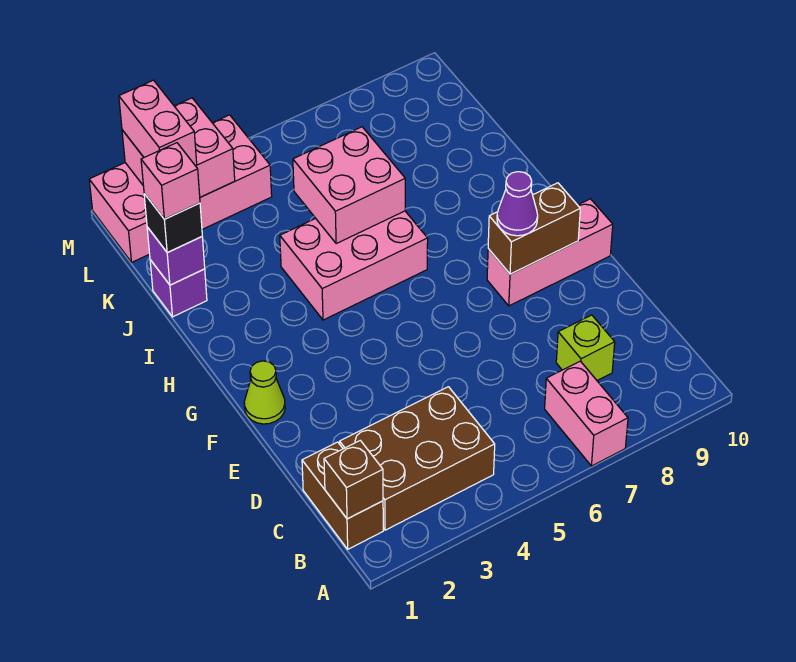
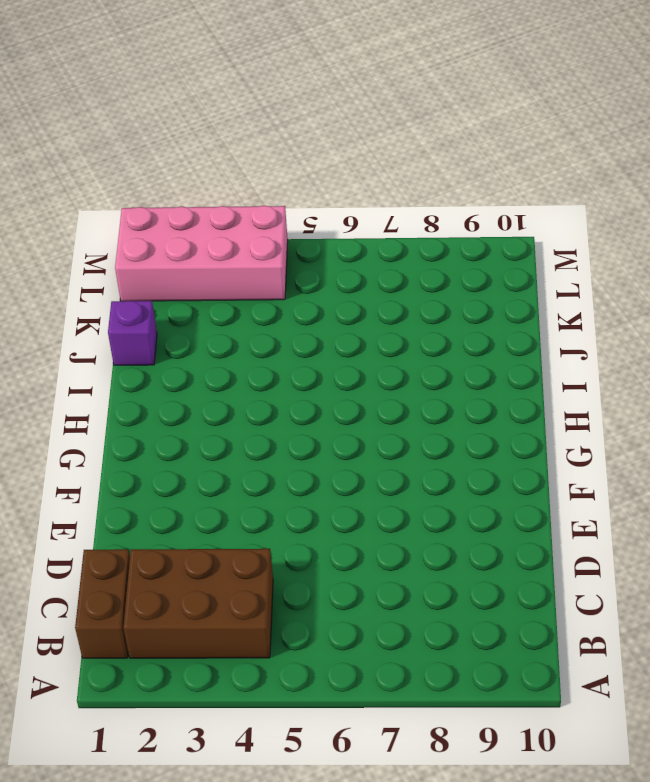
none -> pink 1x2 brick [545,361,628,466]
none -> lime 1x1 brick [556,315,615,380]
none -> lime 1x1 cone [244,361,285,424]

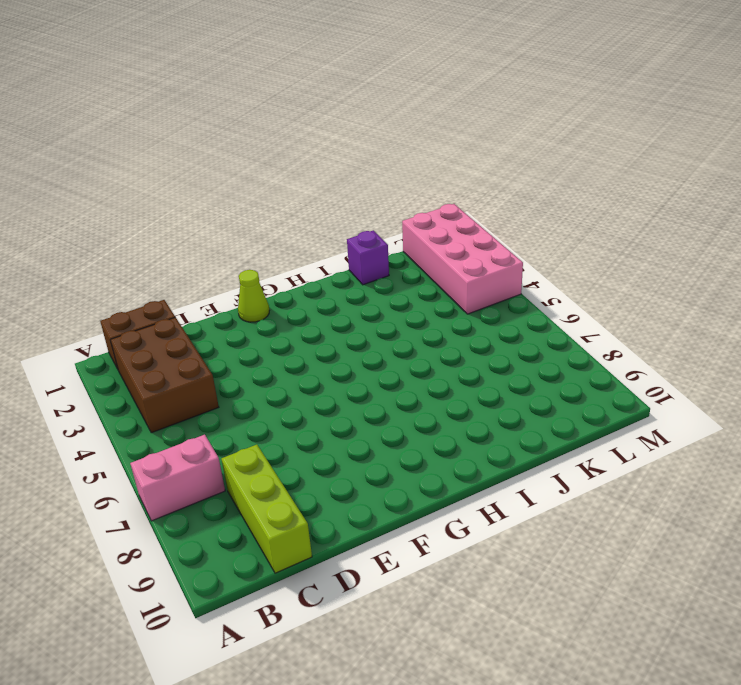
lime 1x3 brick [221,445,312,573] -> lime 1x1 brick [556,315,615,380]
none -> pink 1x3 brick [487,199,613,306]
none -> pink 2x3 brick [280,211,428,320]
none -> brown 1x1 brick [324,440,383,519]

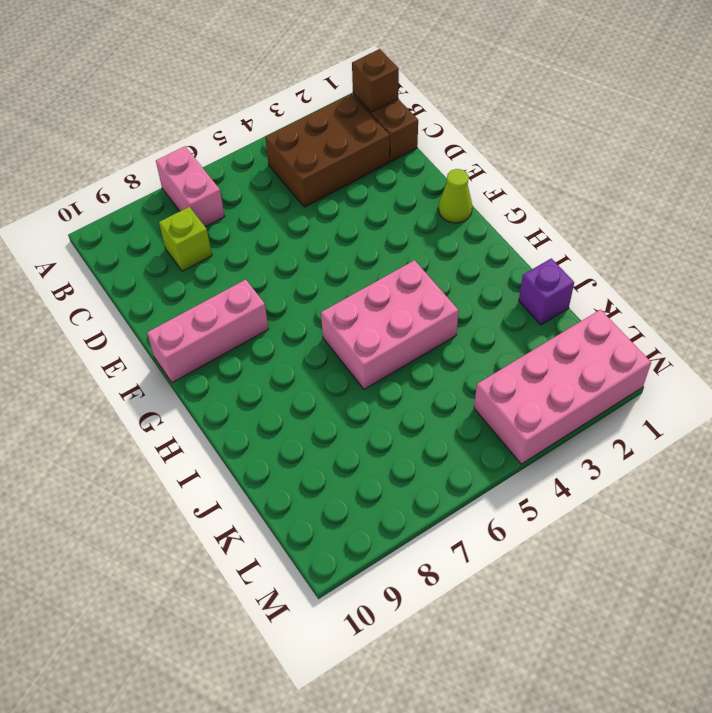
none -> brown 1x2 brick [488,183,580,274]
none -> pink 2x2 brick [293,127,405,244]
none -> purple 1x1 brick [147,227,205,285]

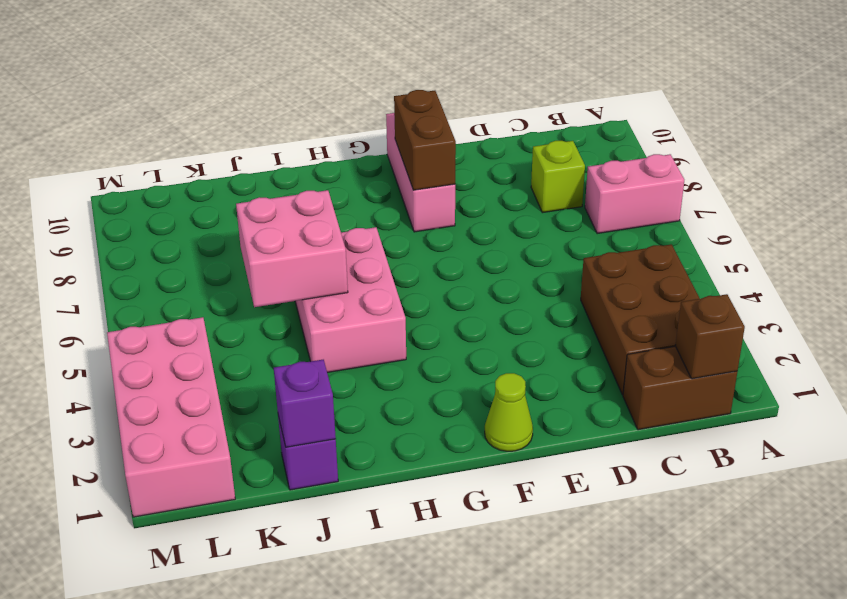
none -> pink 2x2 brick [122,98,235,197]
none -> purple 1x1 cone [497,172,538,236]
none -> black 1x1 brick [144,194,202,253]

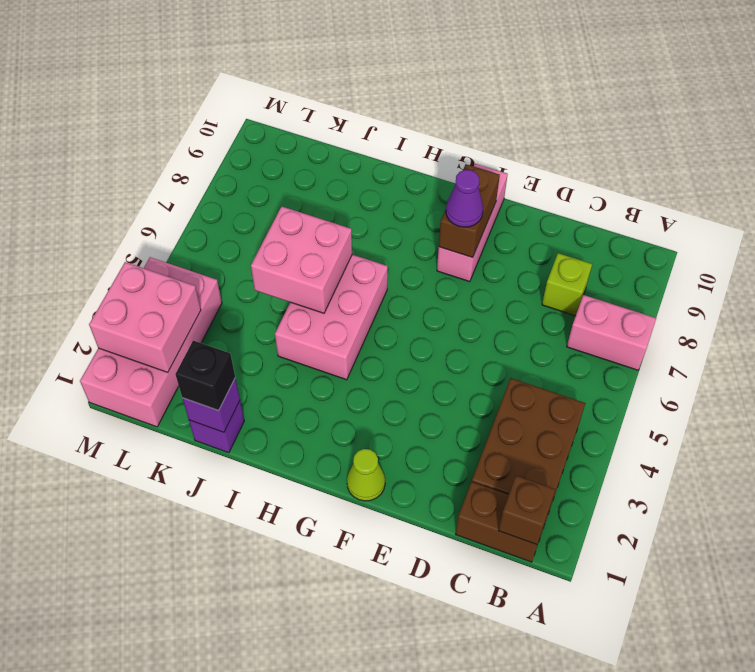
none -> pink 1x2 brick [119,80,197,166]
none -> pink 1x1 brick [141,143,200,219]

